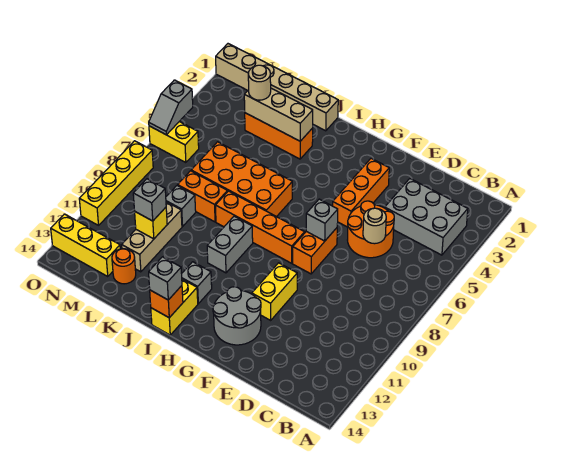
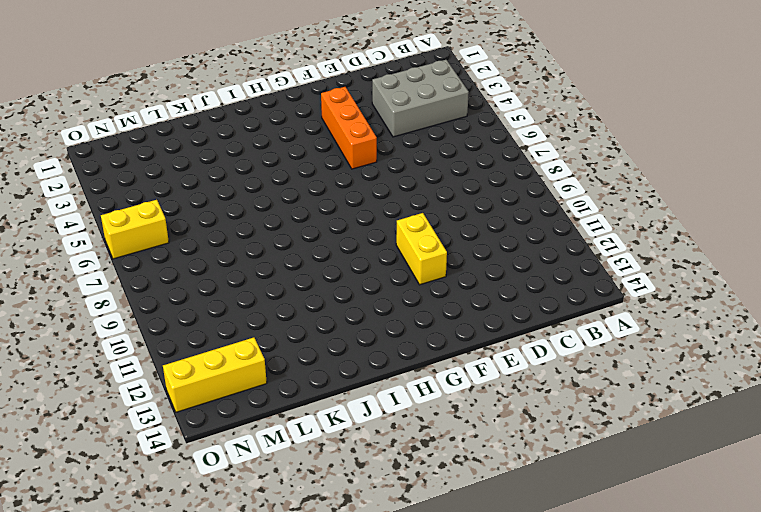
none -> orange 2x2 round brick [348,201,394,258]
none -> orange 1x2 brick [293,228,337,274]
none -> grey 2x2 round brick [213,287,261,345]

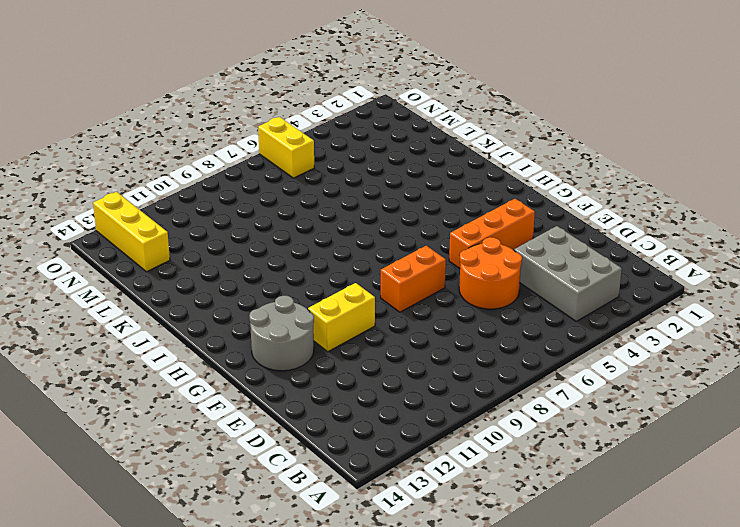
none -> orange 1x4 brick [215,191,305,263]
none -> orange 2x4 brick [191,142,292,217]
none -> grey 1x2 brick [207,216,253,273]

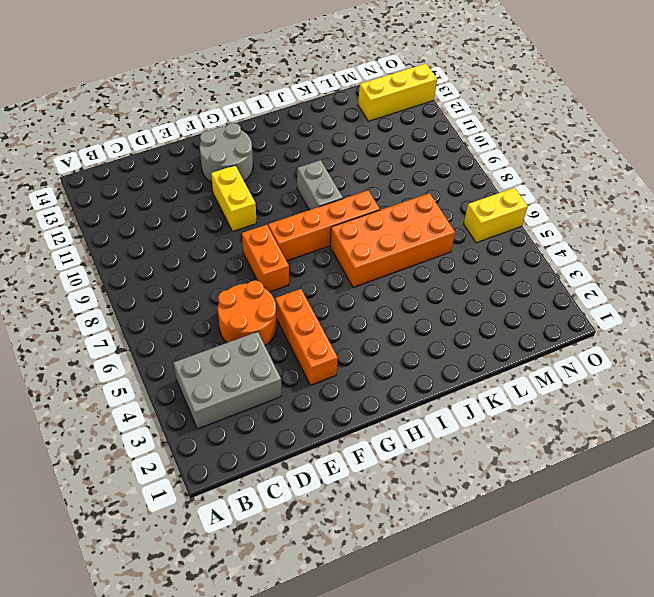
none -> grey 1x1 brick [182,262,212,304]
none -> yellow 1x2 brick [151,279,198,335]
none -> tan 1x6 brick [216,44,338,131]

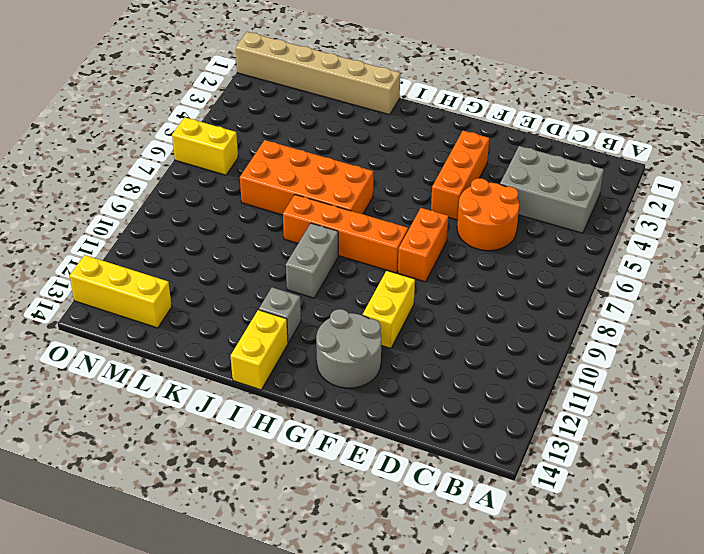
none -> orange 1x3 brick [245,113,313,159]
none -> orange 1x2 brick [178,171,228,222]
none -> grey 1x1 brick [166,185,196,227]

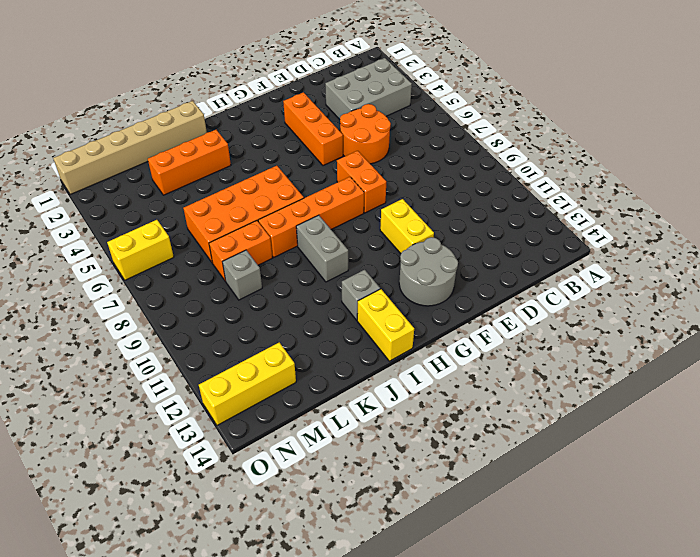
none -> tan 1x3 brick [122,202,182,272]
none -> orange 1x1 round brick [112,249,136,284]
none -> yellow 1x4 brick [79,141,153,225]

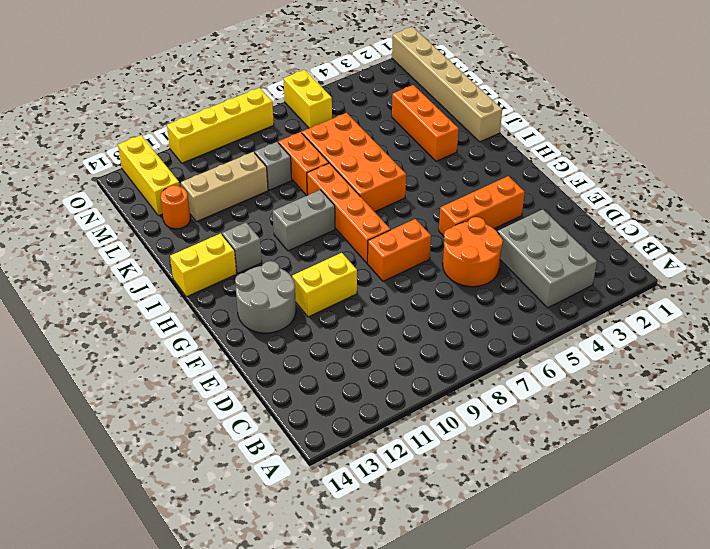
none -> tan 1x1 round brick [363,208,386,244]
none -> grey 1x1 brick [306,199,338,241]
none -> orange 1x1 brick [150,286,183,318]

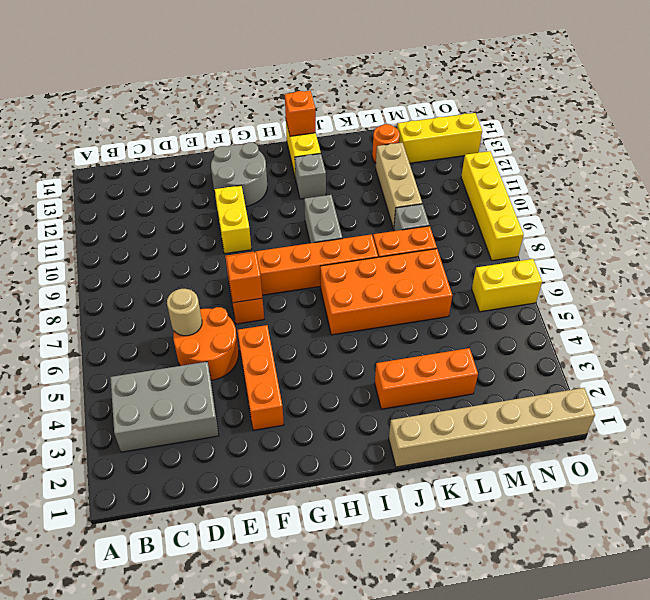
orange 1x1 brick [226,252,262,303] -> grey 1x1 brick [306,199,338,241]
none -> tan 1x3 brick [244,88,313,141]
none -> yellow 1x1 brick [135,207,167,239]
none -> grey 1x2 slope [149,80,193,135]

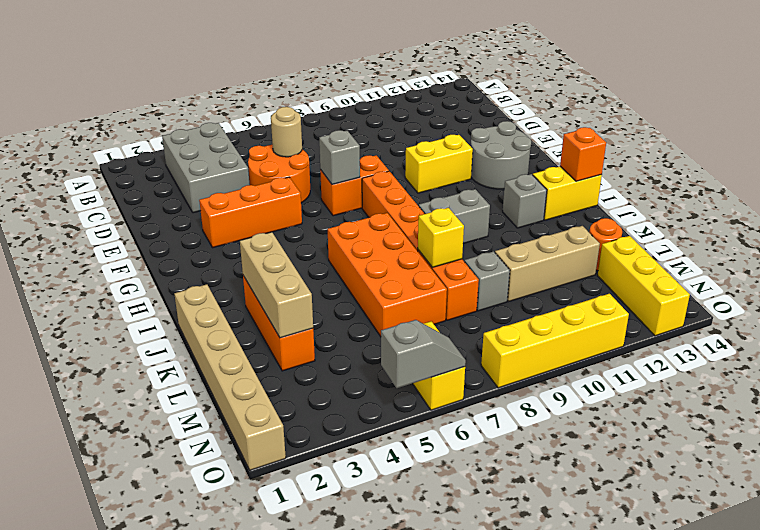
yellow 1x1 brick [418,208,464,267] -> yellow 1x1 brick moved to [135,207,167,239]
none -> grey 1x1 brick [149,257,182,300]
none -> tan 1x1 round brick [248,65,271,100]
none -> grey 1x1 brick [133,179,166,221]

